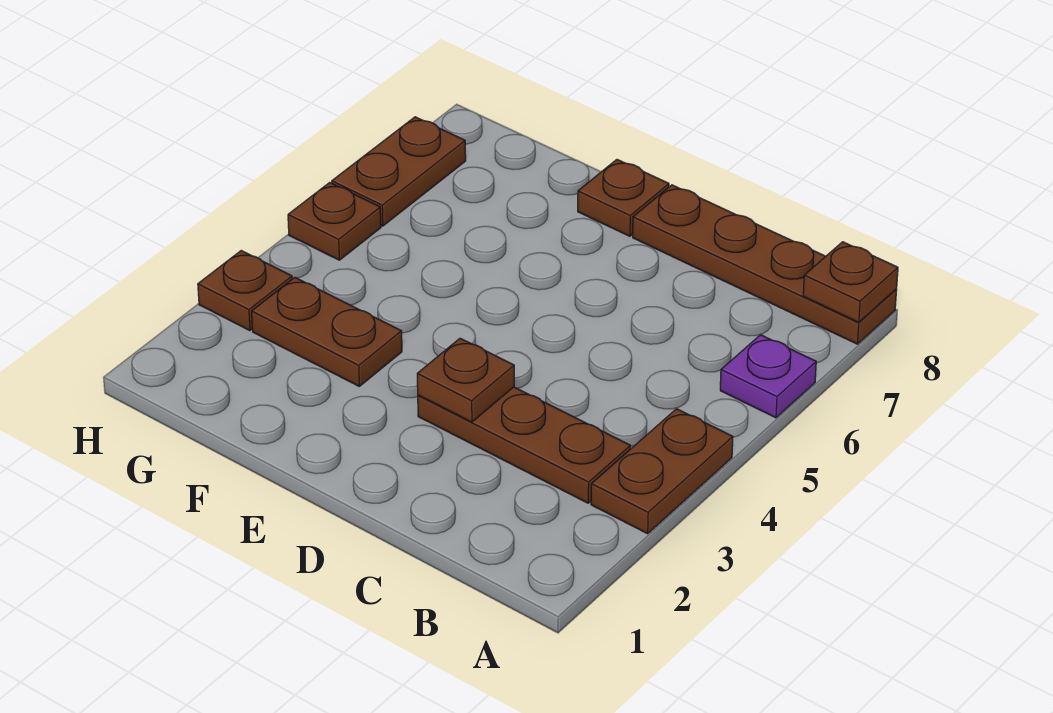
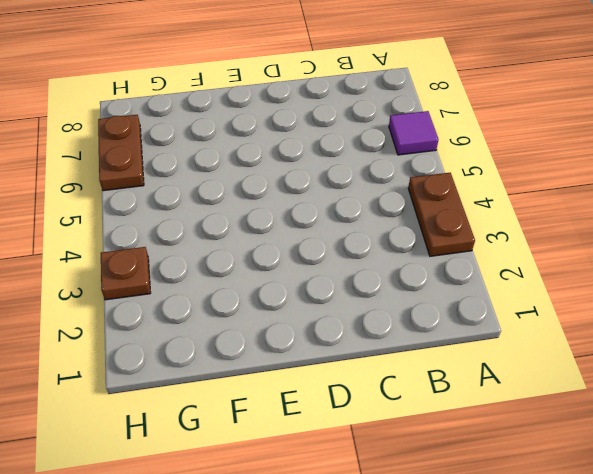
purple 1x1 tile [389,111,439,155] -> purple 1x1 plate [720,335,816,418]
none -> brown 1x4 plate [633,185,897,344]
none -> brown 1x3 plate [418,387,630,503]

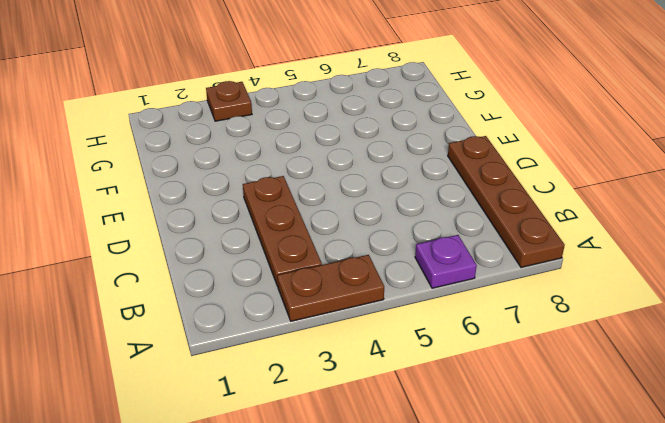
none -> brown 1x1 plate [578,160,669,236]
none -> brown 1x2 plate [252,277,402,386]

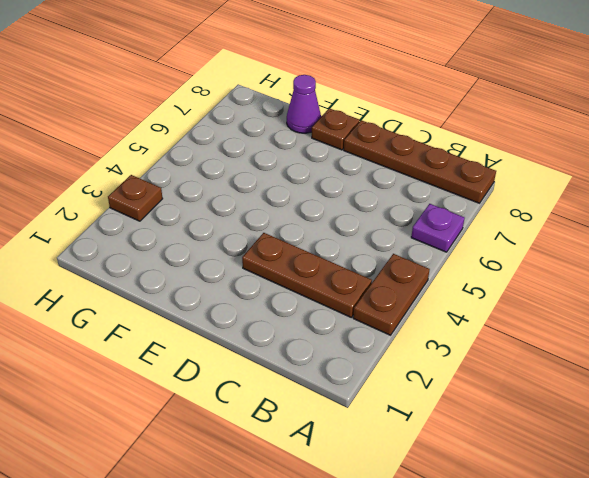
purple 1x1 cone [287,75,321,133] -> none
none -> brown 1x2 plate [252,277,402,386]
none -> brown 1x1 plate [288,182,381,260]

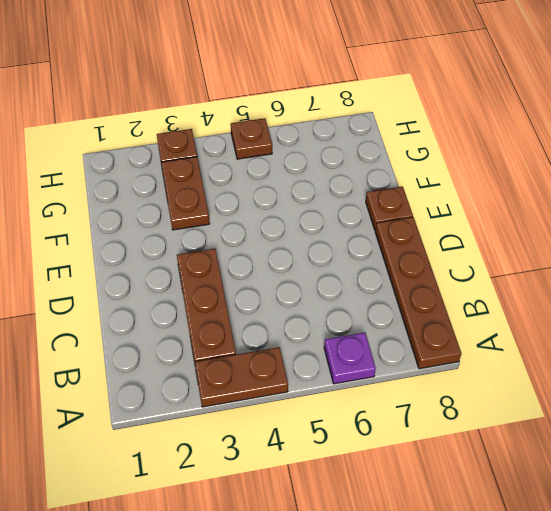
none -> brown 1x2 plate [332,117,466,226]
none -> brown 1x1 plate [803,242,898,322]

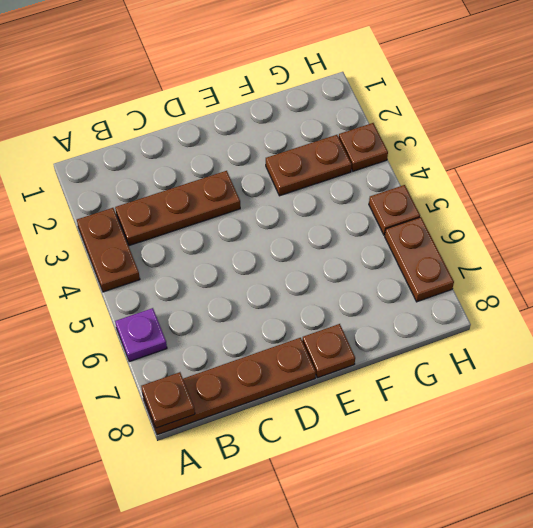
none -> brown 1x1 plate [417,338,514,422]

